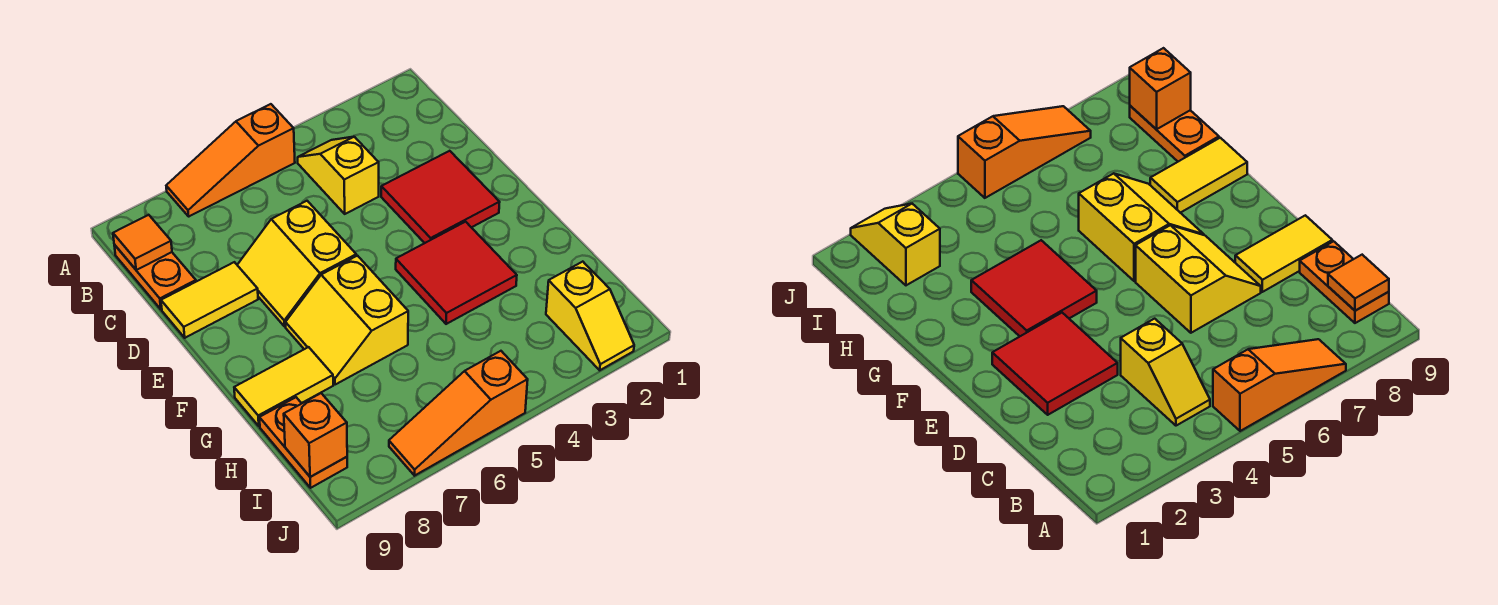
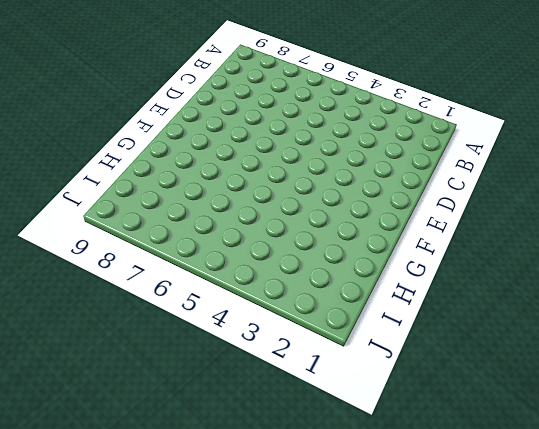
none -> orange 1x3 slope [166,104,295,216]
none -> yellow 1x2 slope [298,137,379,214]
none -> orange 1x2 plate [114,245,196,309]

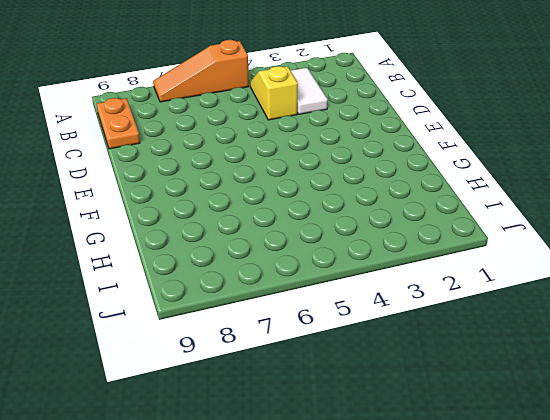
white 1x2 tile [290,68,328,114] -> none
none -> red 2x2 tile [381,151,500,243]
none -> yellow 2x2 slope [238,201,356,326]
none -> yellow 1x2 tile [161,262,258,338]

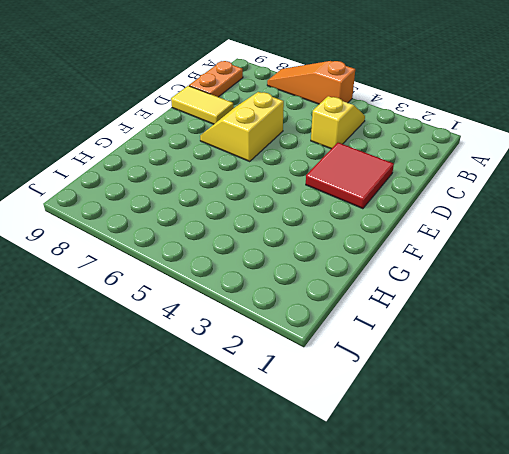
none -> red 2x2 tile [396,222,517,324]
none -> yellow 2x2 slope [286,256,408,385]
none -> yellow 1x2 tile [234,347,333,426]

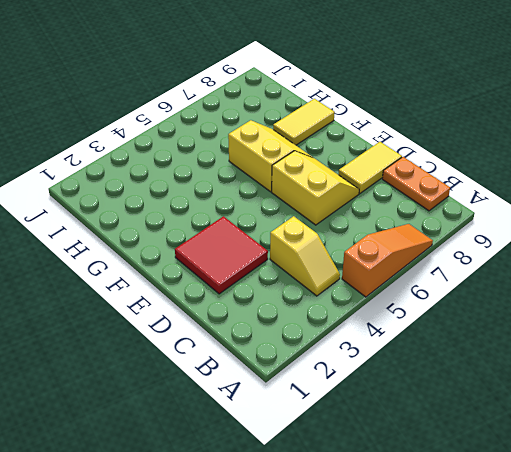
none -> red 2x2 tile [396,222,517,324]
none -> orange 1x2 plate [259,397,347,488]
none -> yellow 1x2 slope [546,262,634,370]

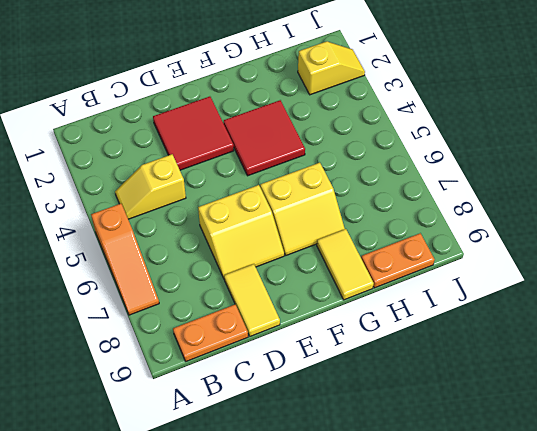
none -> orange 1x3 slope [389,351,528,476]
none -> orange 1x1 tile [113,215,172,270]
none -> orange 1x1 brick [284,393,347,477]

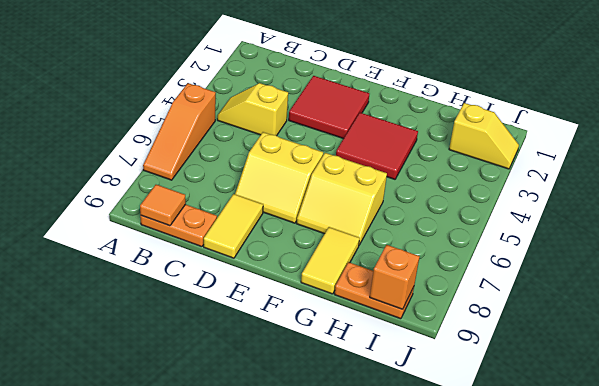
none -> orange 1x3 slope [389,351,528,476]

